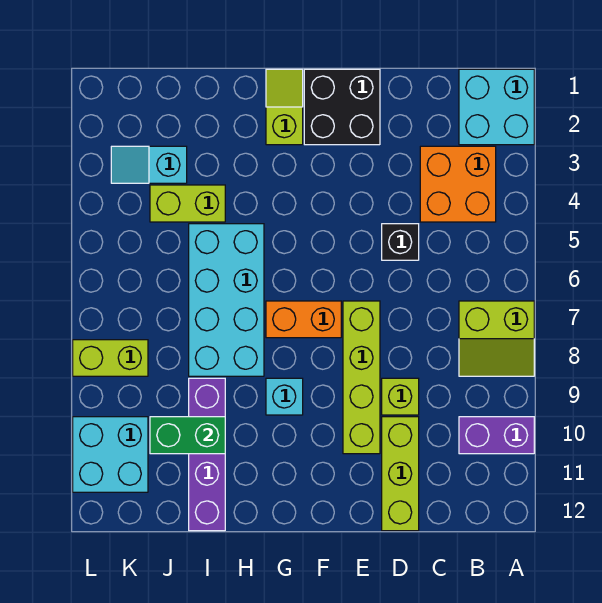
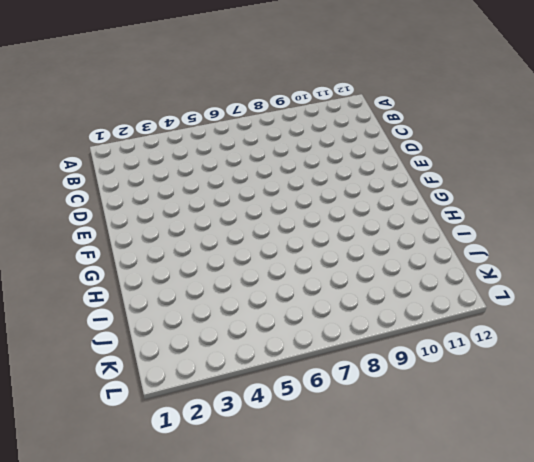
none -> cyan 2x2 brick [459,69,534,145]
none -> lime 2x2 slope [459,301,534,376]
none -> purple 1x2 brick [459,417,534,454]

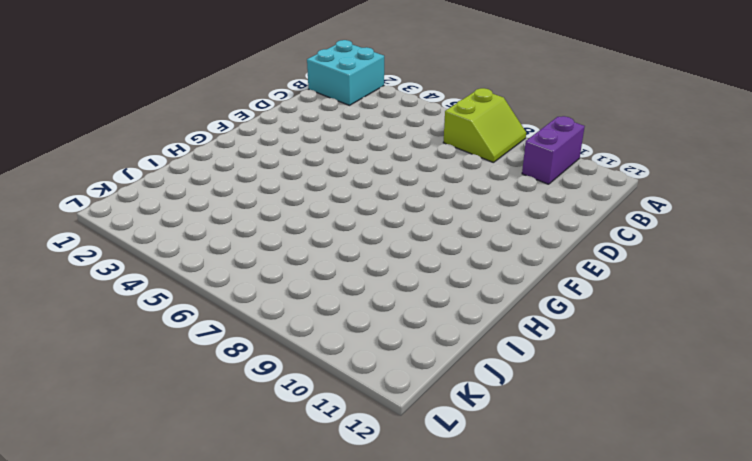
none -> orange 2x2 brick [420,146,496,222]
none -> black 1x1 brick [382,224,419,260]
none -> lime 1x1 brick [382,378,419,415]

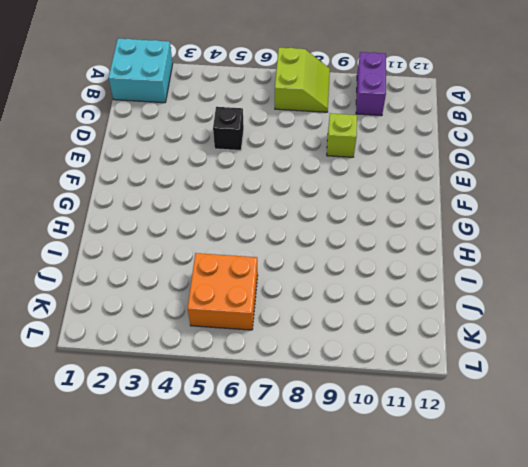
orange 2x2 brick [188,253,258,330] -> orange 2x2 brick moved to [420,146,496,222]
none -> lime 1x3 brick [382,417,419,531]
none -> black 2x2 brick [304,69,380,145]
none -> lime 1x4 brick [343,301,380,454]

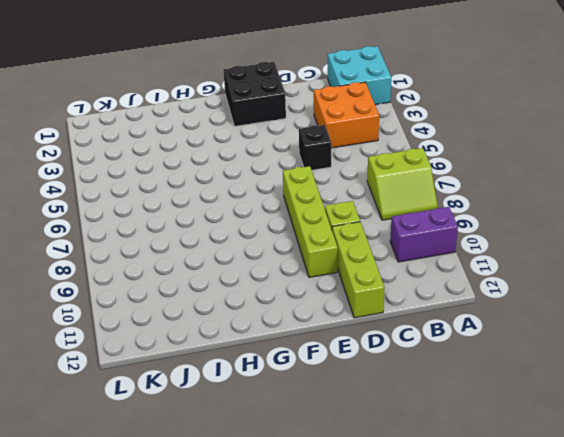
none -> orange 1x2 brick [266,301,341,338]
none -> lime 1x2 slope [266,69,303,145]
none -> cyan 1x1 brick [266,378,303,415]

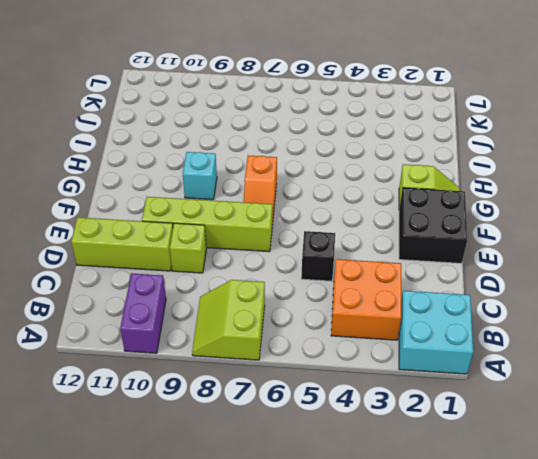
orange 1x2 slope [244,155,277,225] -> orange 1x2 brick [266,301,341,338]
none -> cyan 2x4 brick [189,224,264,376]
none -> lime 1x2 brick [150,185,225,222]
none -> purple 1x4 brick [189,378,225,531]

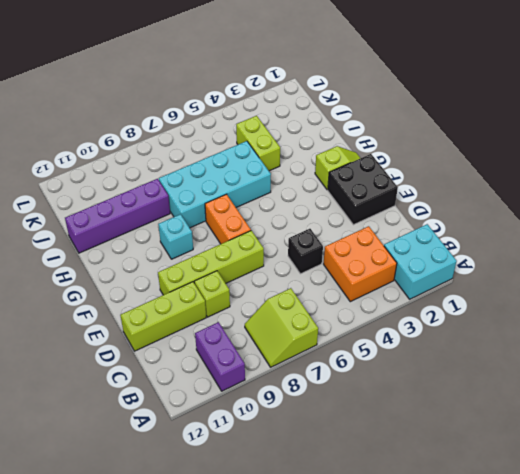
none -> cyan 1x2 slope [111,146,187,183]
none -> lime 1x2 brick [73,340,148,376]
none -> cyan 2x2 brick [73,417,148,492]

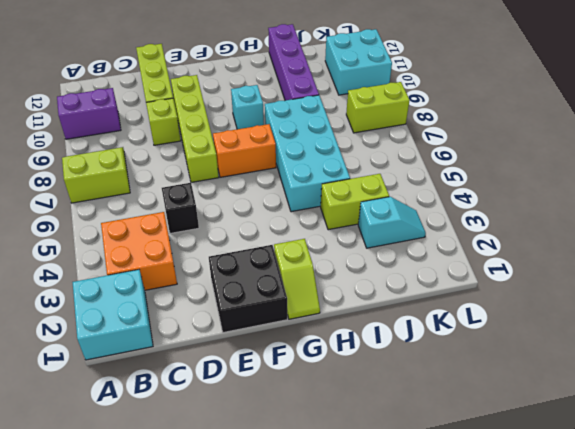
none -> green 1x2 brick [150,417,225,454]

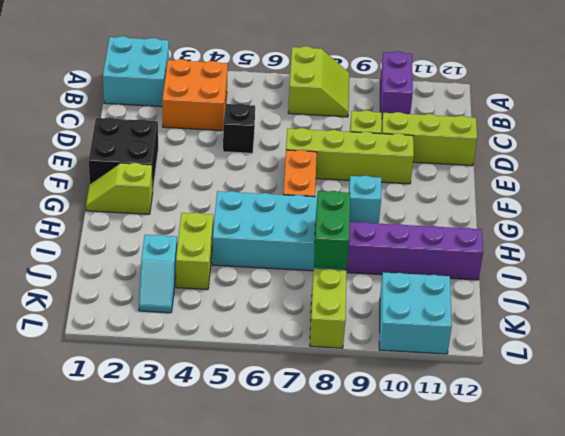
green 1x2 brick [314,191,350,269] -> green 1x2 brick moved to [150,417,225,454]

